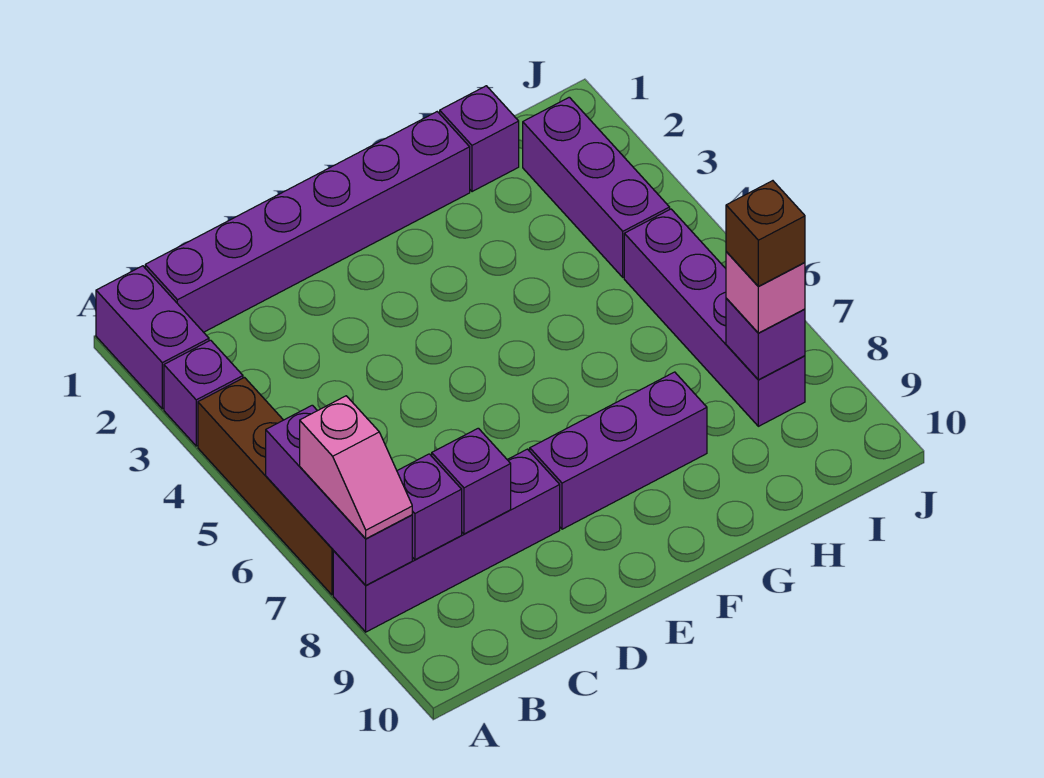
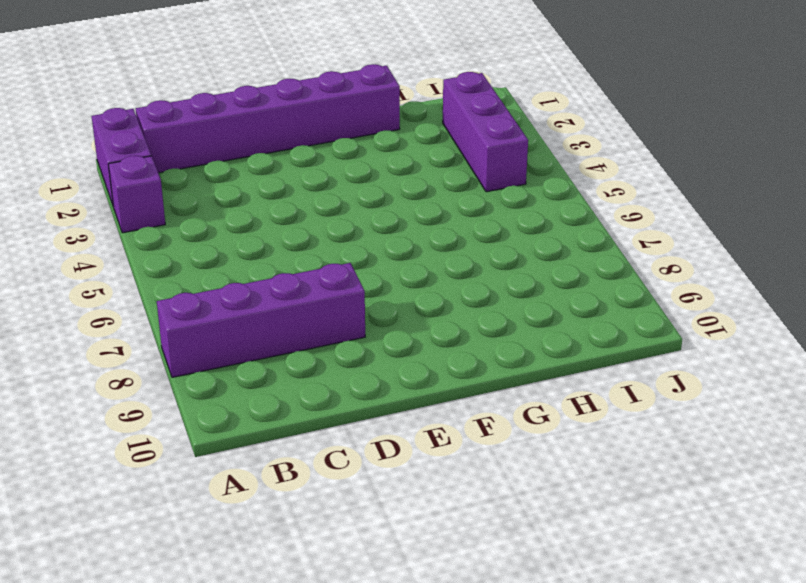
none -> brown 1x4 brick [198,378,334,595]
none -> purple 1x3 brick [530,372,707,529]
none -> purple 1x1 brick [440,86,519,192]

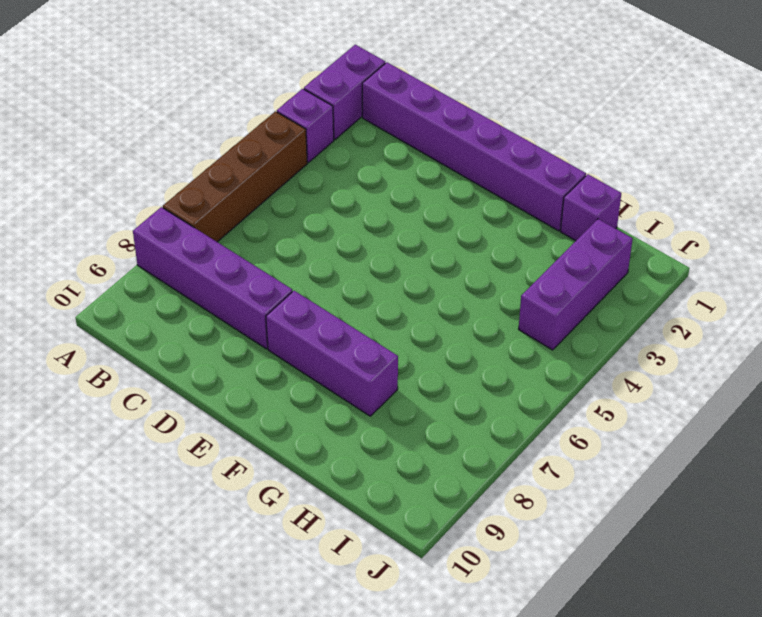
none -> purple 1x4 brick [624,209,805,426]
none -> purple 1x3 brick [266,405,412,585]
none -> purple 1x1 brick [397,454,462,560]

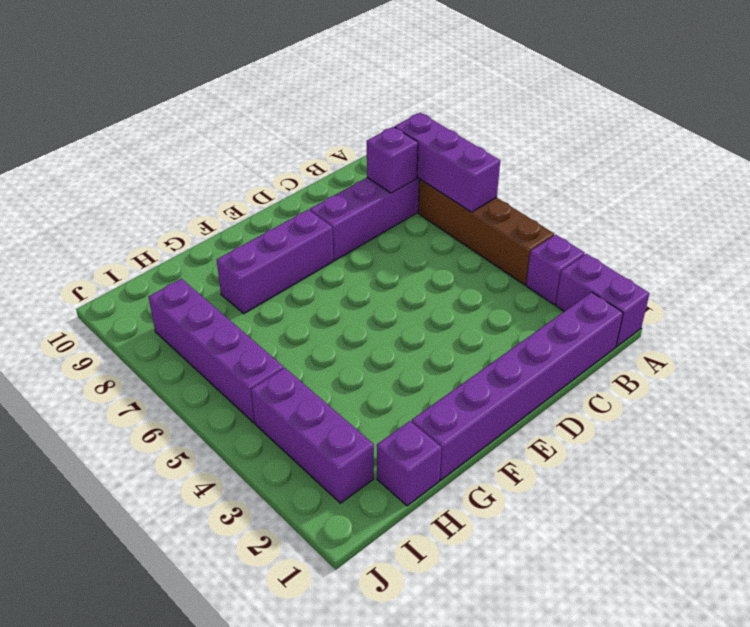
none -> purple 1x1 brick [432,428,511,534]
none -> purple 1x1 brick [726,299,805,380]
none -> pink 1x2 slope [300,396,412,539]

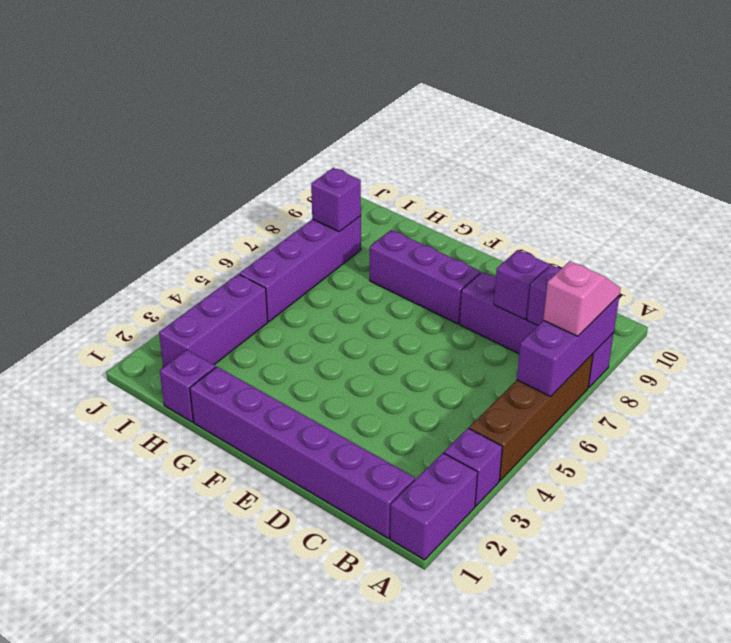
none -> pink 1x1 brick [726,252,805,333]
none -> brown 1x1 brick [726,181,805,287]

